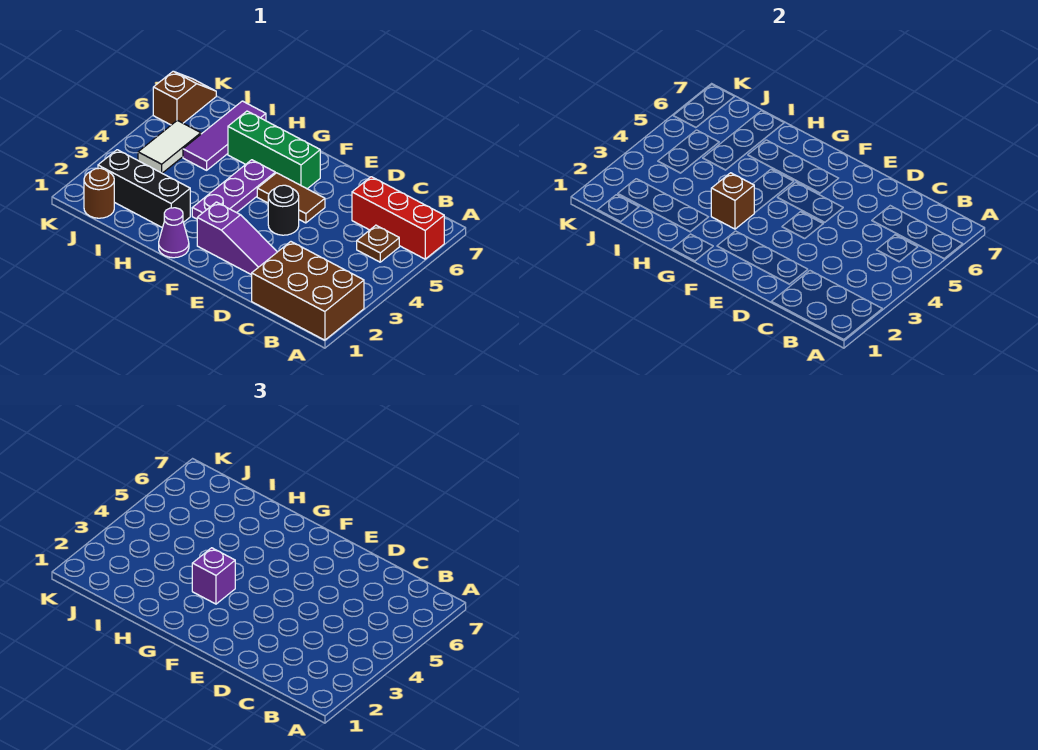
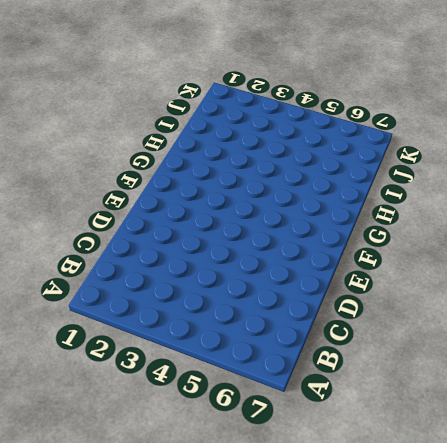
none -> brown 2x3 brick [252,242,364,340]
none -> red 1x3 brick [352,177,444,259]
none -> brown 1x1 plate [357,225,399,262]

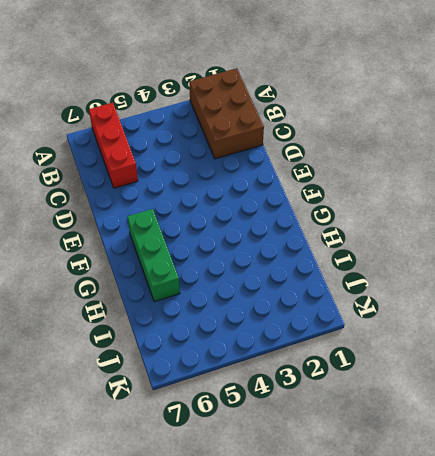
none -> brown 1x1 plate [357,225,399,262]
none -> purple 1x3 slope [197,202,277,275]
none -> black 1x1 round brick [268,185,299,235]

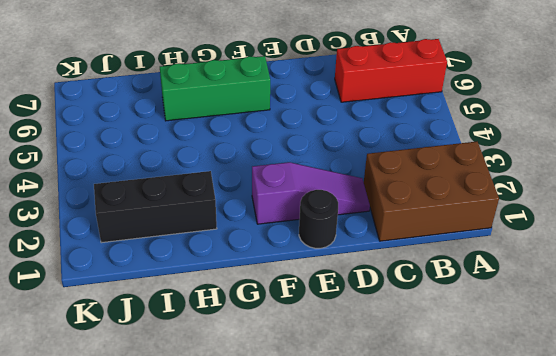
black 1x1 round brick [299,190,338,248] -> black 1x1 round brick moved to [268,185,299,235]
none -> brown 1x1 plate [357,225,399,262]
none -> brown 1x2 tile [257,173,325,223]
none -> purple 1x1 cone [159,208,189,258]

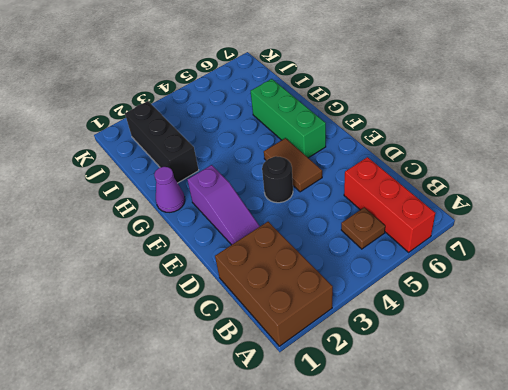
none -> purple 1x3 plate [192,160,275,219]
none -> purple 1x3 tile [183,101,266,170]
none -> brown 1x1 round brick [84,168,114,218]

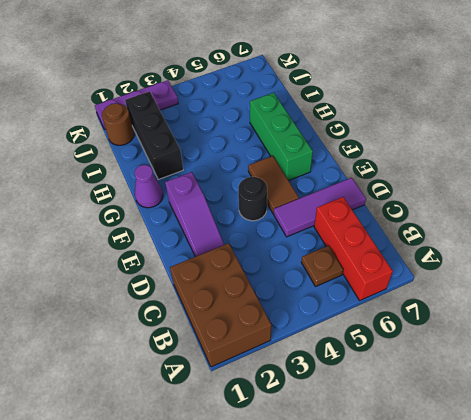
purple 1x3 tile [274,178,366,237] -> purple 1x3 tile moved to [183,101,266,170]
purple 1x3 plate [95,80,178,129] -> purple 1x3 plate moved to [192,160,275,219]
none -> white 1x2 tile [138,120,201,173]
none -> brown 1x2 slope [153,71,216,125]
none -> brown 1x1 brick [711,173,754,229]

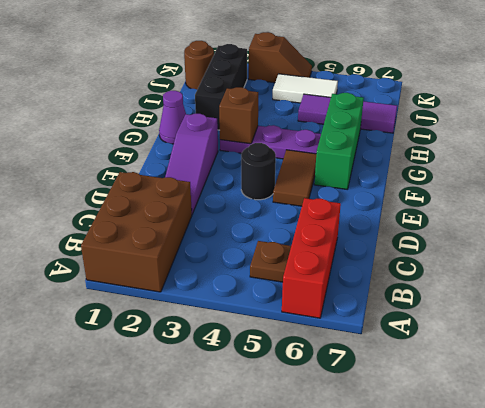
brown 1x2 slope [249,32,312,83] -> brown 1x2 slope moved to [153,71,216,125]
none -> purple 1x1 brick [192,548,235,604]

